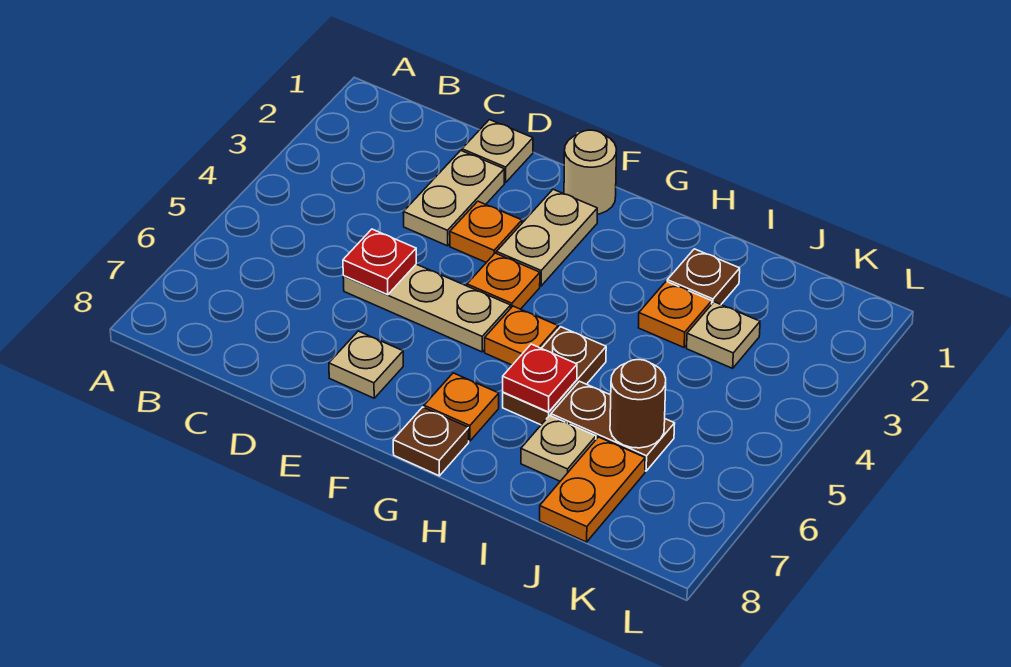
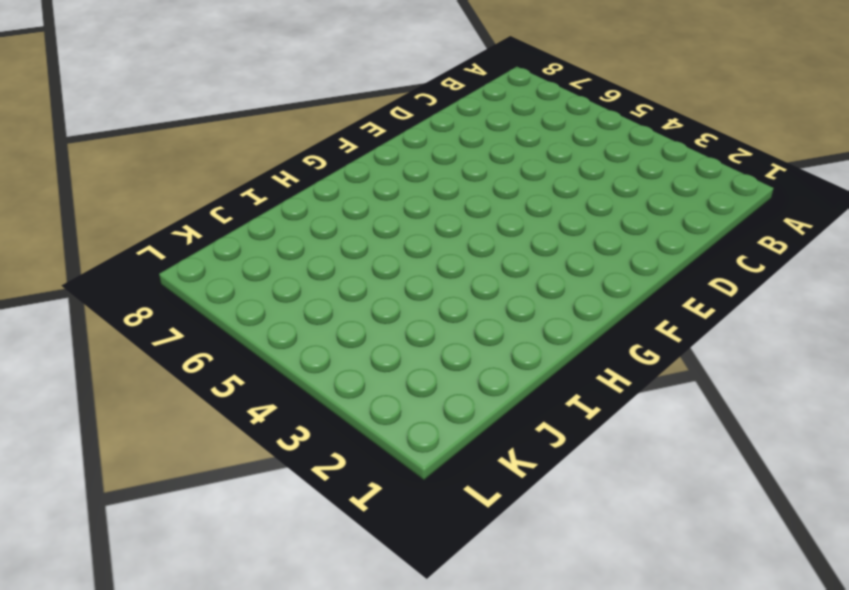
none -> tan 1x1 plate [462,120,533,182]
none -> tan 1x2 plate [403,150,504,246]
none -> tan 1x3 plate [343,264,511,352]

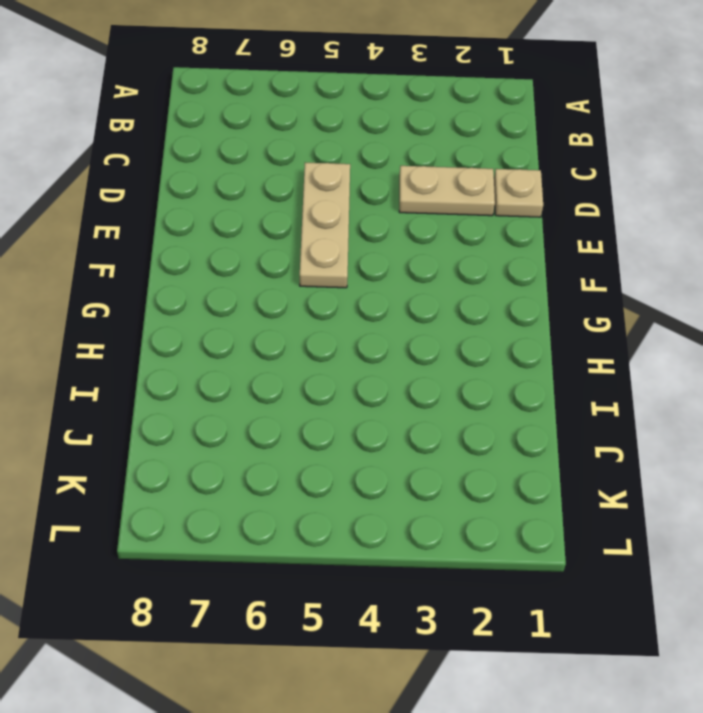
none -> orange 1x1 plate [450,201,522,262]
none -> tan 1x1 plate [329,331,403,398]
none -> tan 1x1 round brick [564,130,617,214]

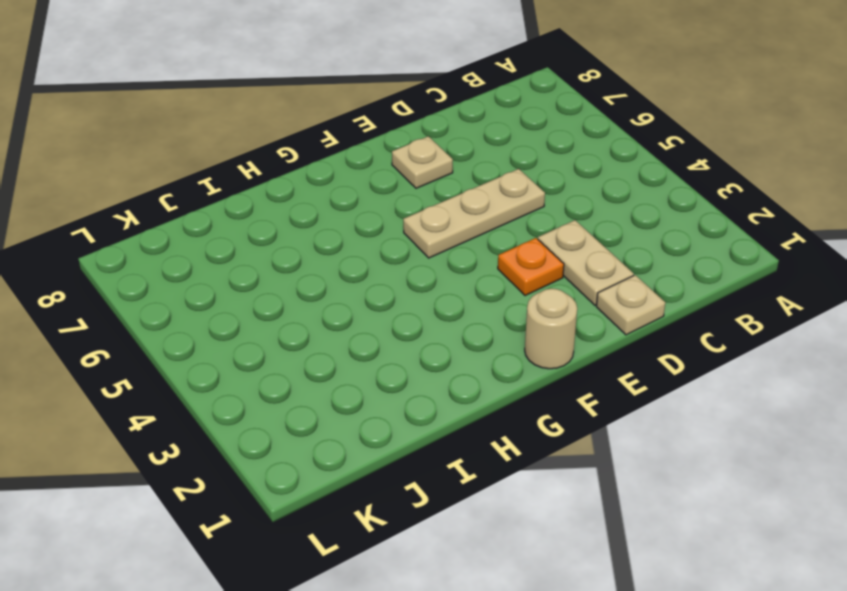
none -> tan 1x2 plate [496,189,597,286]
none -> orange 1x1 plate [467,253,540,309]
none -> orange 1x1 plate [485,306,558,365]

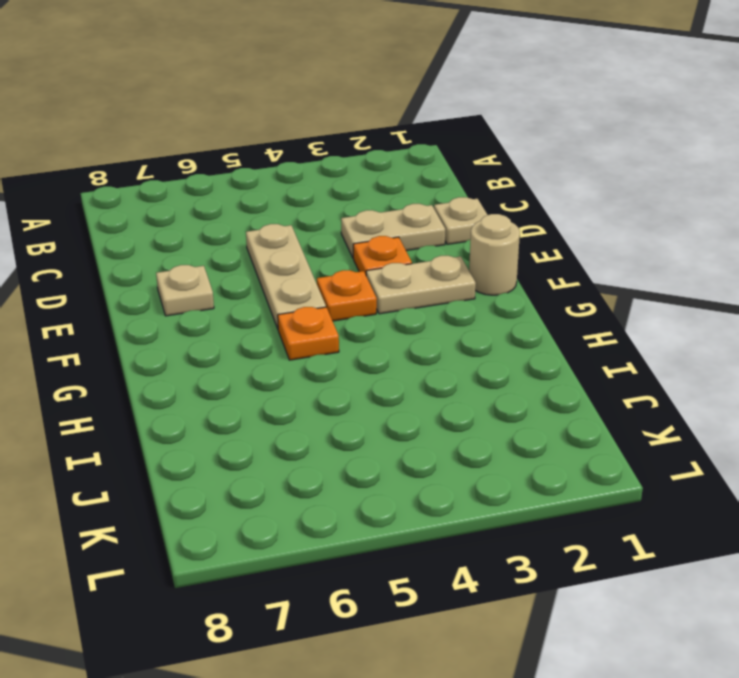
none -> orange 1x1 plate [424,373,499,441]
none -> brown 1x1 plate [393,407,469,476]
none -> brown 1x2 plate [503,327,606,425]

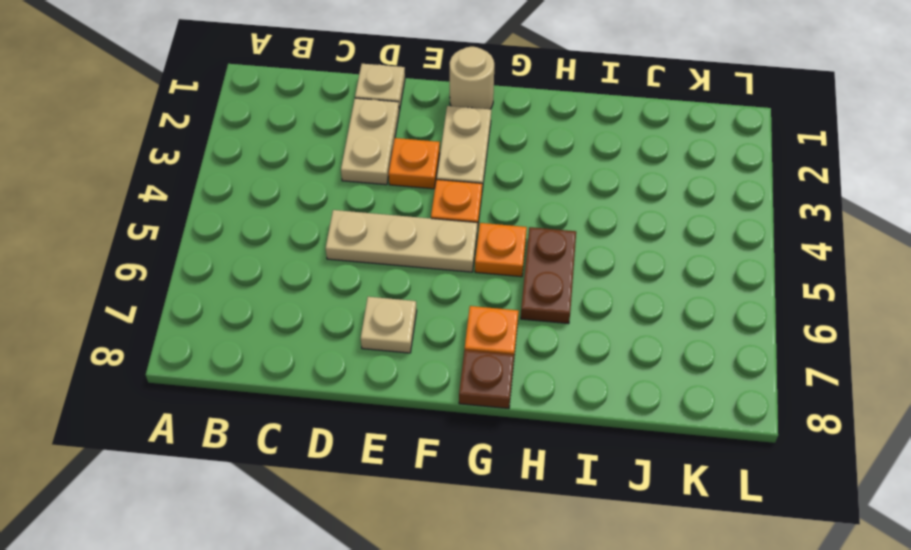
none -> brown 1x1 plate [667,249,740,304]
none -> orange 1x1 plate [638,281,712,347]
none -> brown 1x2 plate [551,381,675,471]

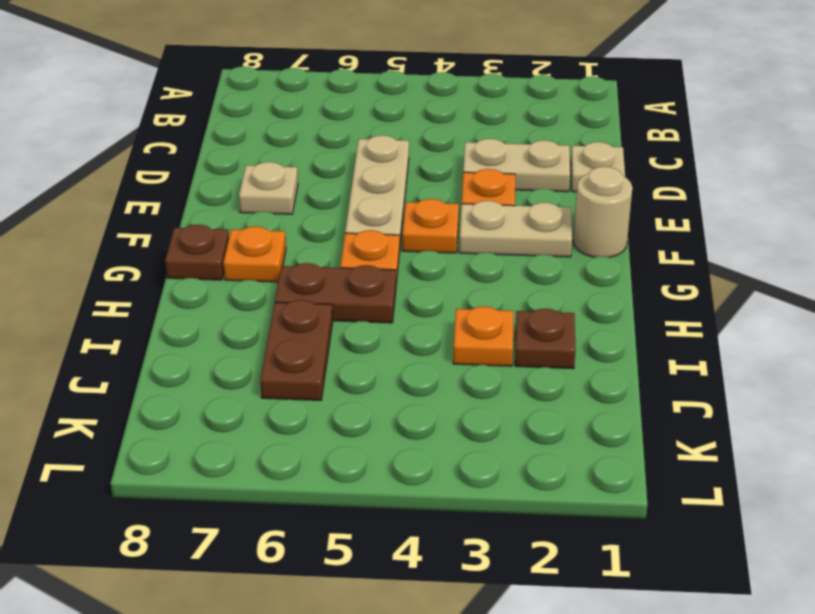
none -> tan 1x1 plate [521,416,596,481]
none -> tan 1x1 plate [687,302,760,368]
none -> orange 1x2 plate [540,437,645,542]

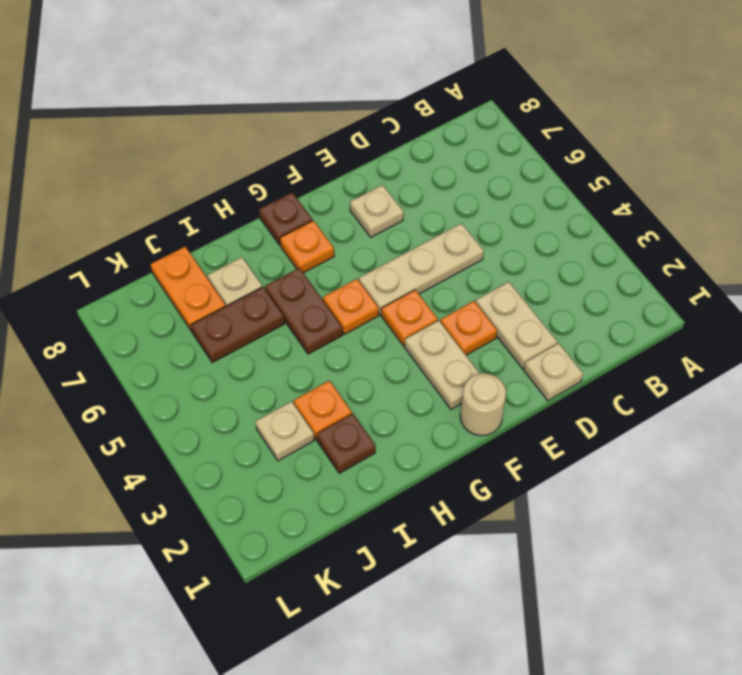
none -> red 1x1 plate [343,229,416,295]
none -> red 1x1 plate [503,344,577,412]
none -> brown 1x1 round brick [610,360,666,448]

